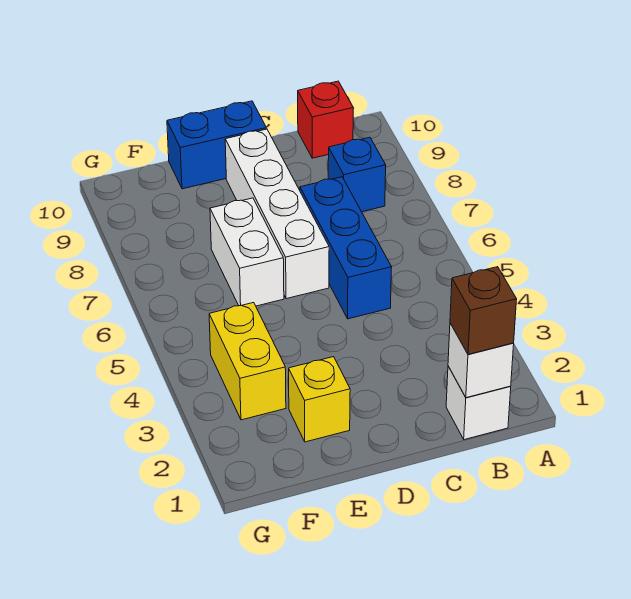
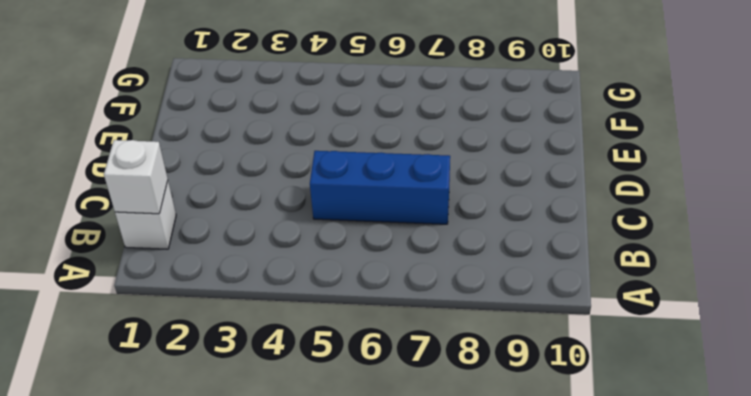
none -> blue 1x1 brick [328,137,386,212]
none -> red 1x1 brick [298,81,353,158]

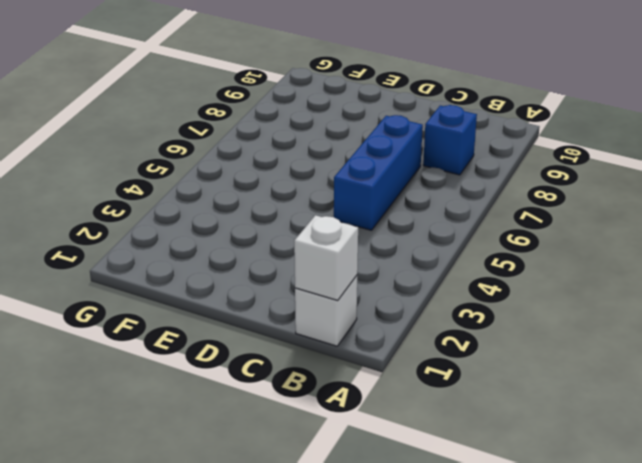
none -> red 1x1 brick [298,81,353,158]
none -> white 1x4 brick [225,129,329,299]

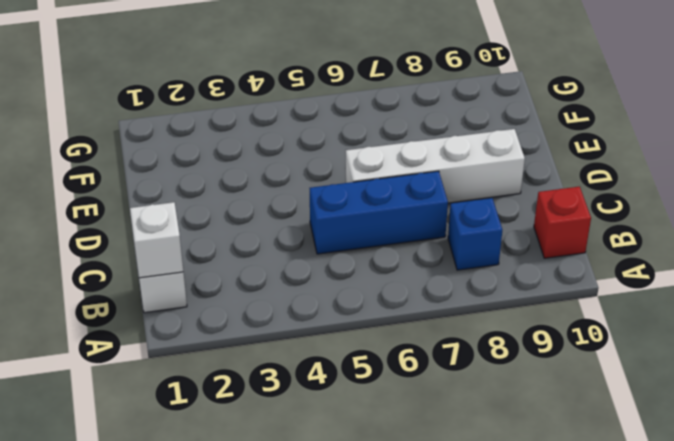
none -> blue 1x2 brick [167,101,266,189]
none -> yellow 1x1 brick [289,357,350,442]

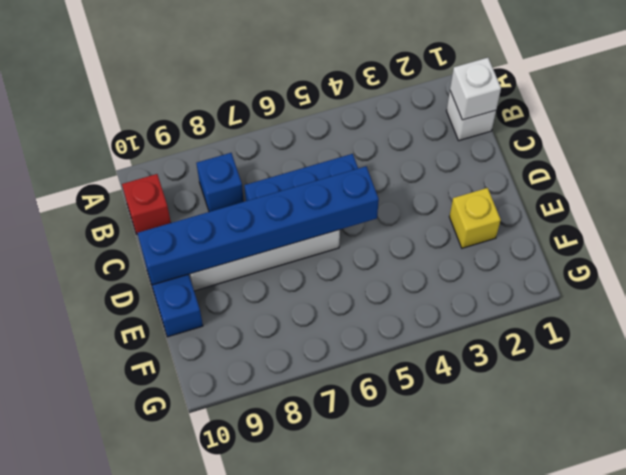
blue 1x6 brick [137,166,379,285] -> none
none -> white 1x2 brick [210,198,284,306]
none -> yellow 1x2 brick [209,303,286,420]

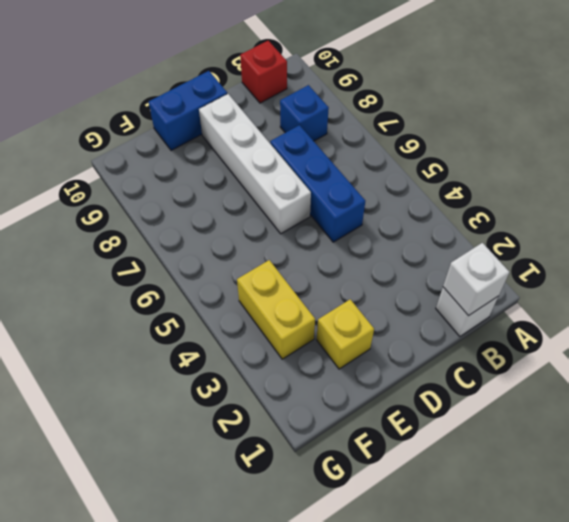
none -> white 1x2 brick [210,198,284,306]
none -> brown 1x1 brick [450,267,517,354]

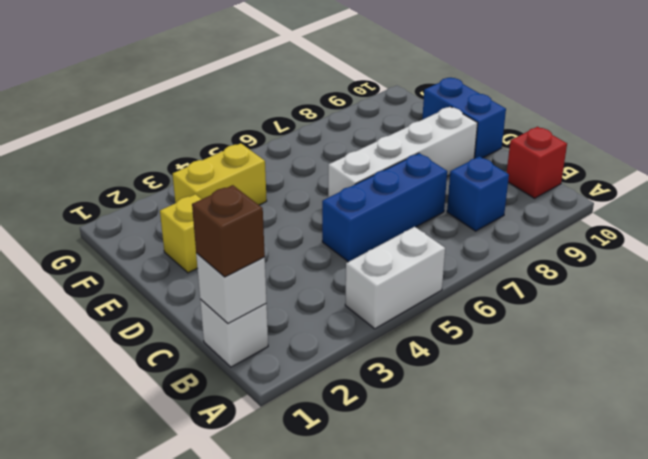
white 1x2 brick [345,227,445,329] -> white 1x2 brick moved to [210,198,284,306]

